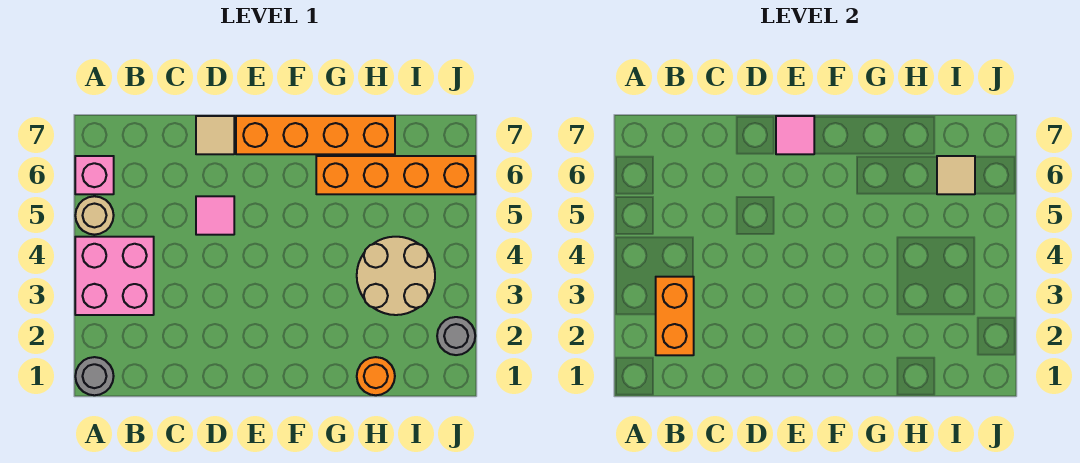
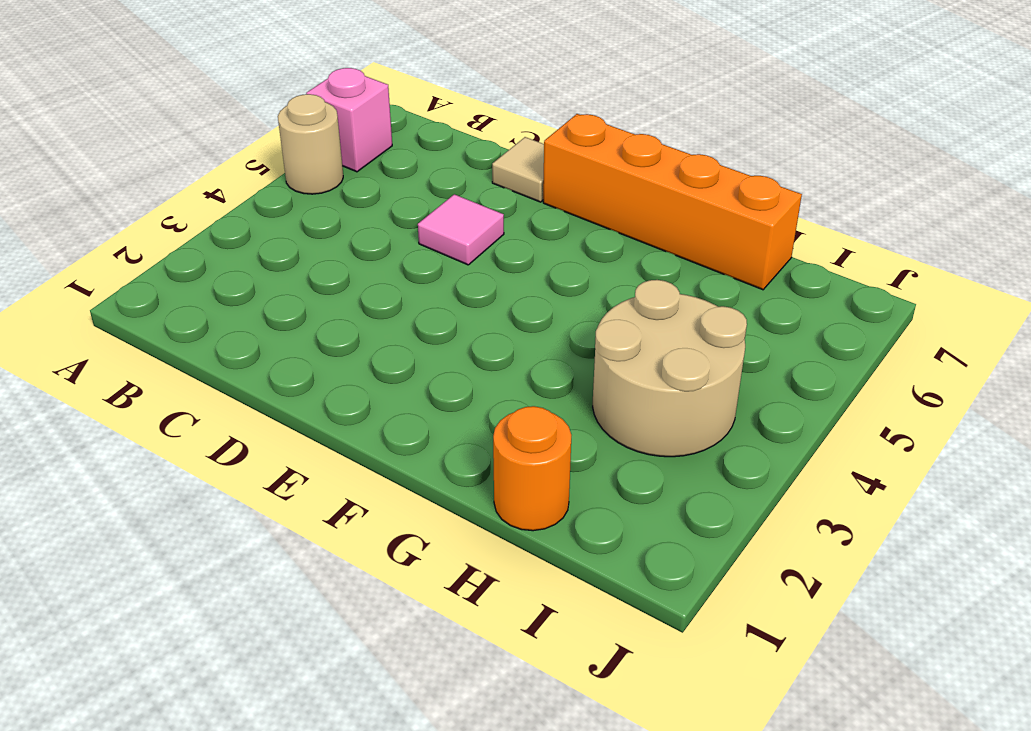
none -> grey 1x1 round brick [75,357,114,395]
none -> pink 2x2 brick [75,237,154,315]
none -> orange 1x4 brick [316,156,475,194]

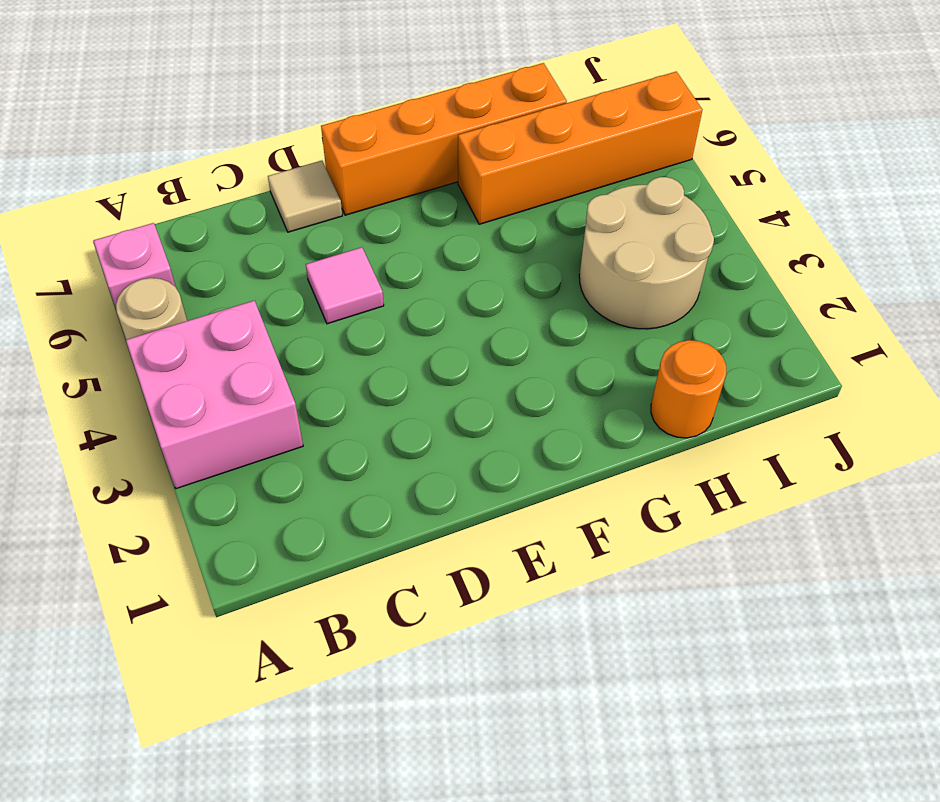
none -> grey 1x1 round brick [75,357,114,395]
none -> grey 1x1 round brick [437,317,475,355]
none -> orange 1x2 brick [656,277,694,355]

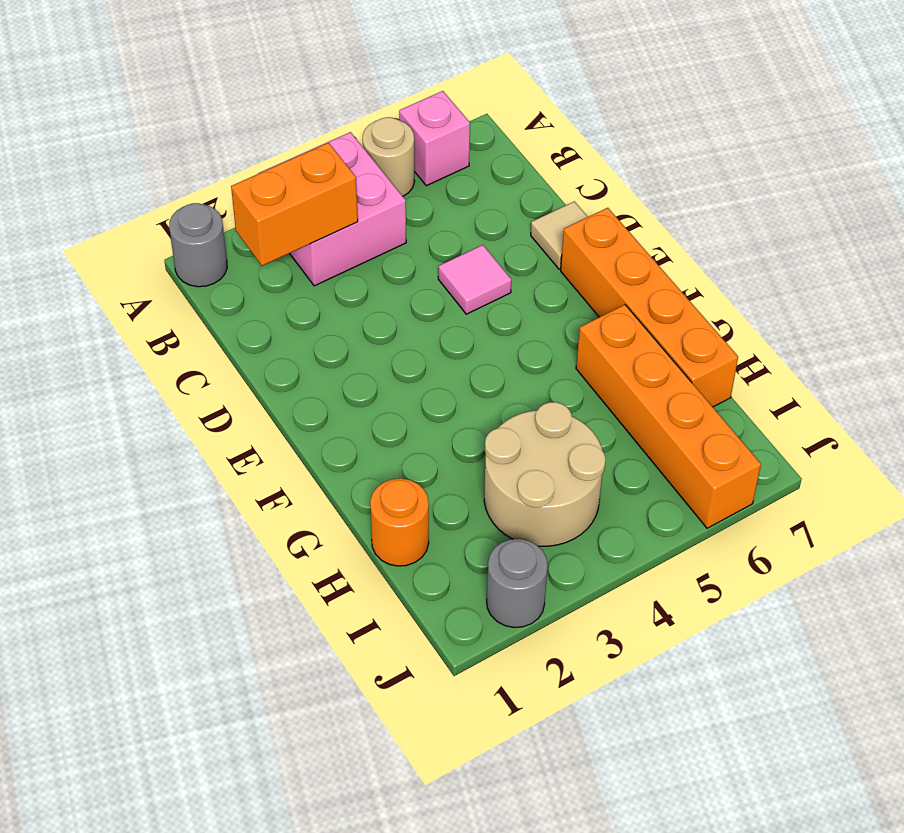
none -> pink 1x1 tile [776,116,814,154]
none -> tan 1x1 tile [937,156,975,194]

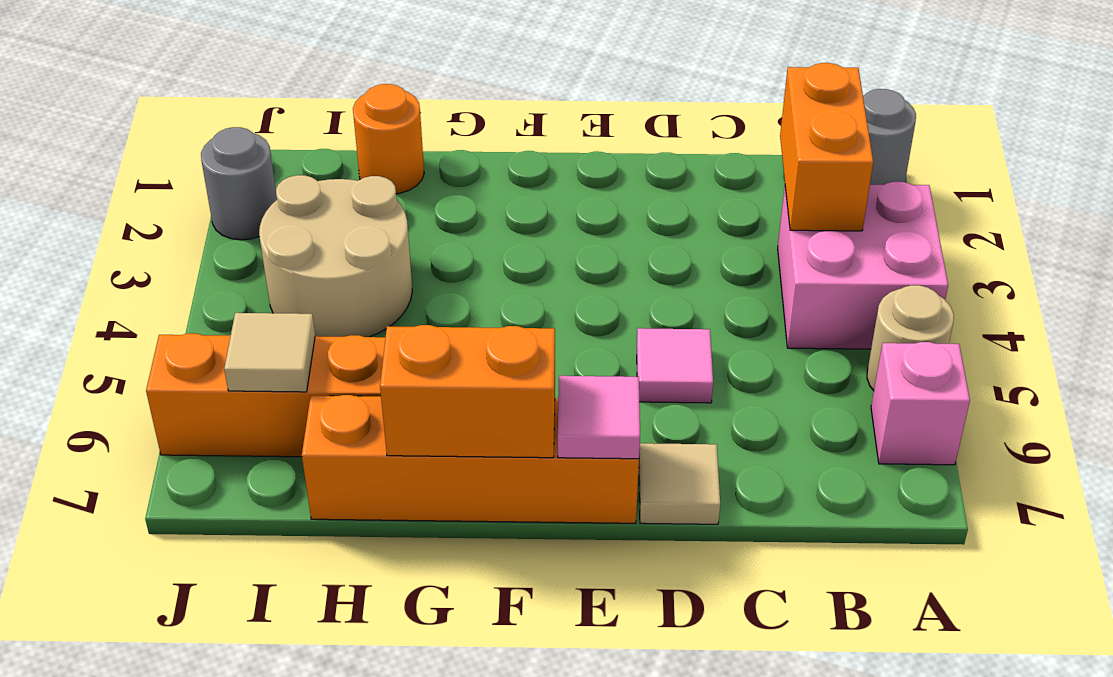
orange 1x2 brick [380,325,555,458] -> none

